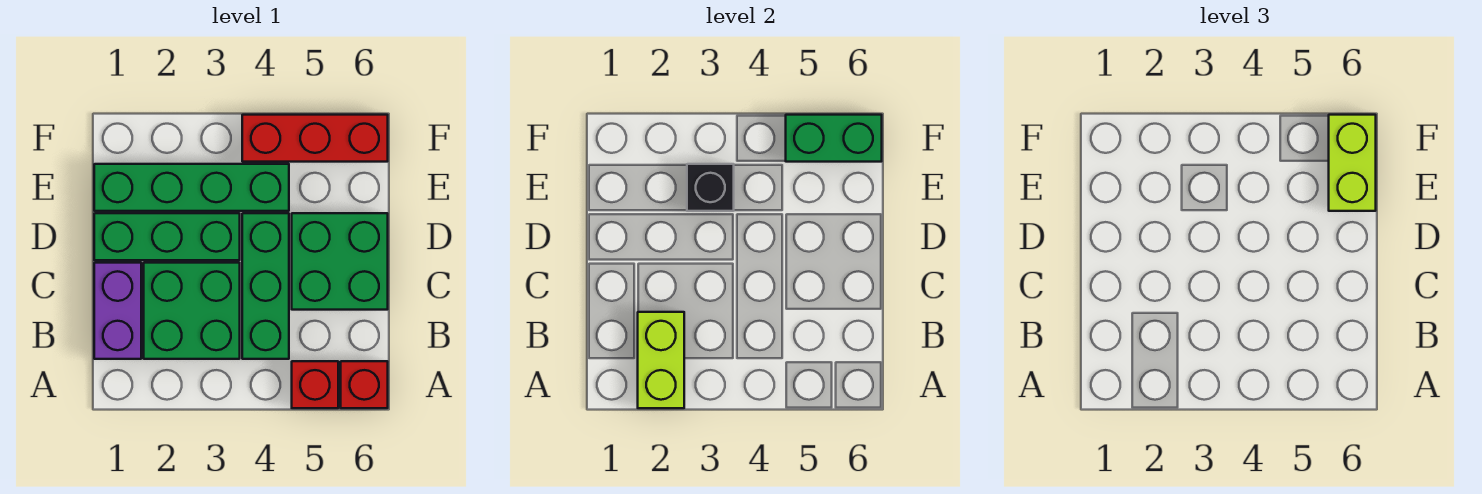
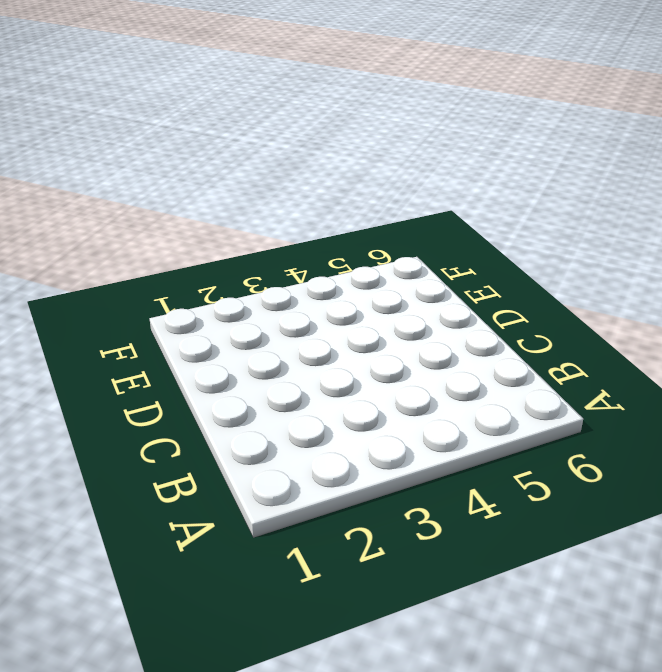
none -> red 1x1 brick [292,361,338,408]
none -> red 1x1 brick [341,361,388,408]
none -> purple 1x2 brick [94,263,141,359]

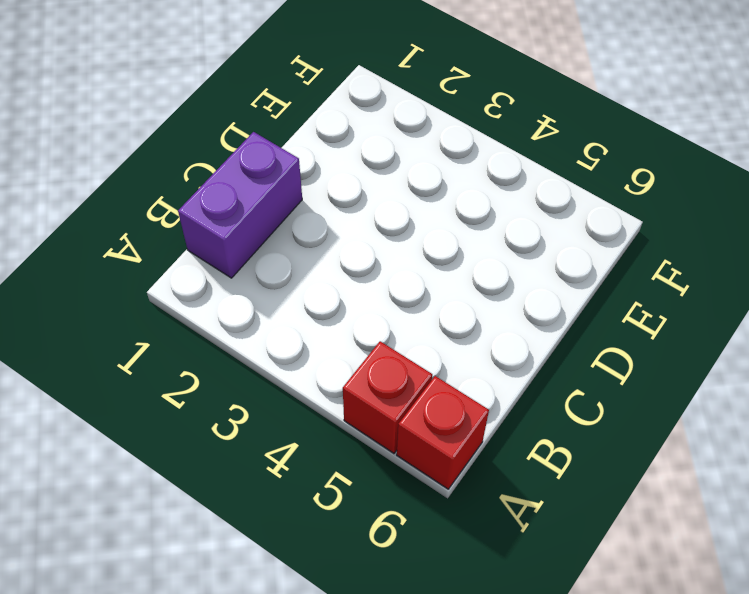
none -> green 2x2 brick [144,263,240,359]
none -> green 1x3 brick [242,213,289,359]
none -> green 2x2 brick [292,213,388,310]

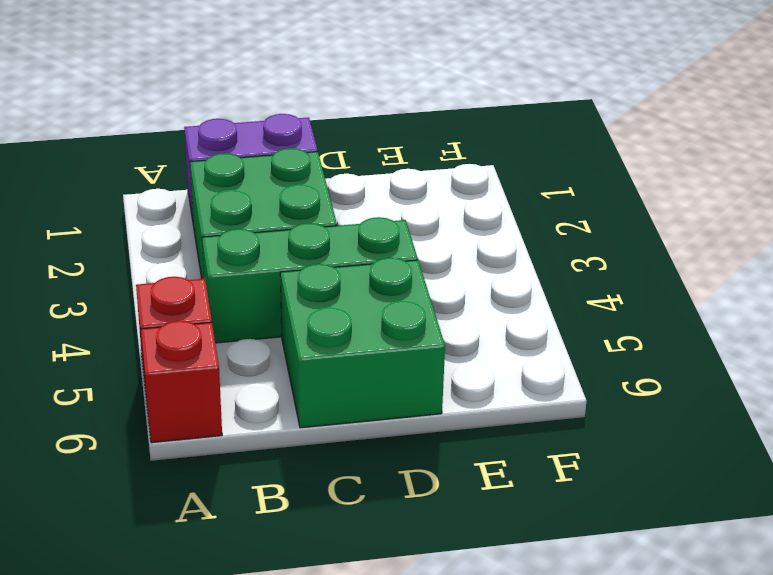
none -> green 1x3 brick [94,213,240,260]
none -> green 1x4 brick [94,164,289,211]
none -> red 1x3 brick [242,115,388,162]

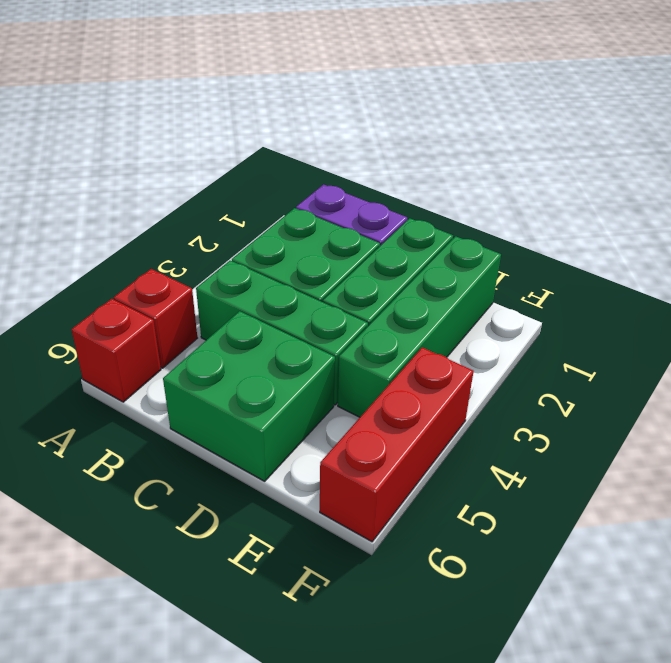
none -> lime 1x2 brick [638,312,684,408]
none -> black 1x1 brick [687,164,734,211]
none -> green 1x2 brick [786,115,882,162]

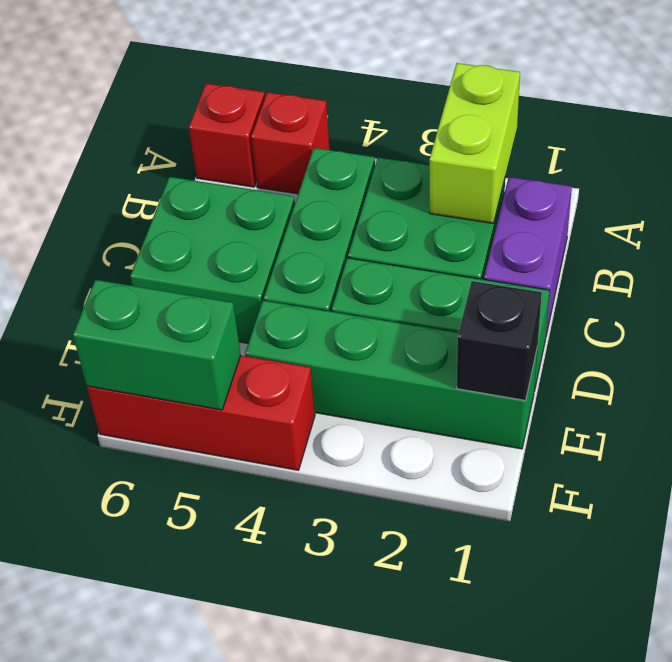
black 1x1 brick [457,281,542,400] -> black 1x1 brick moved to [687,164,734,211]
none -> lime 1x2 brick [1329,115,1376,211]

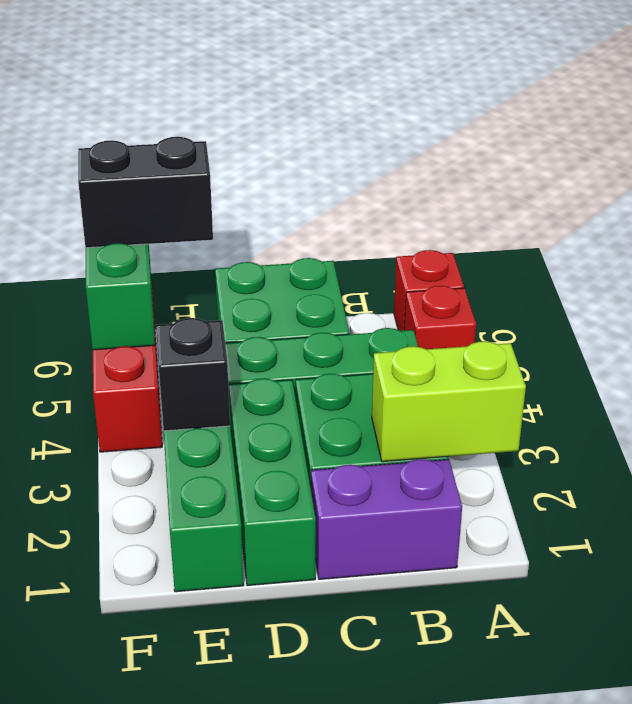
black 1x2 brick [78,137,213,248] -> lime 1x2 brick [1329,115,1376,211]

